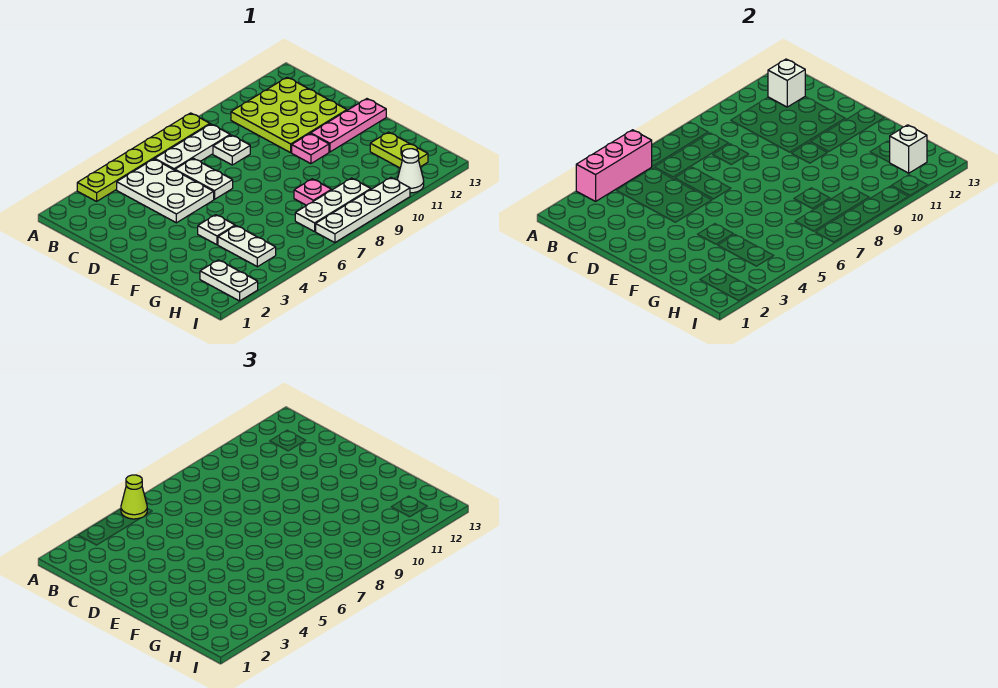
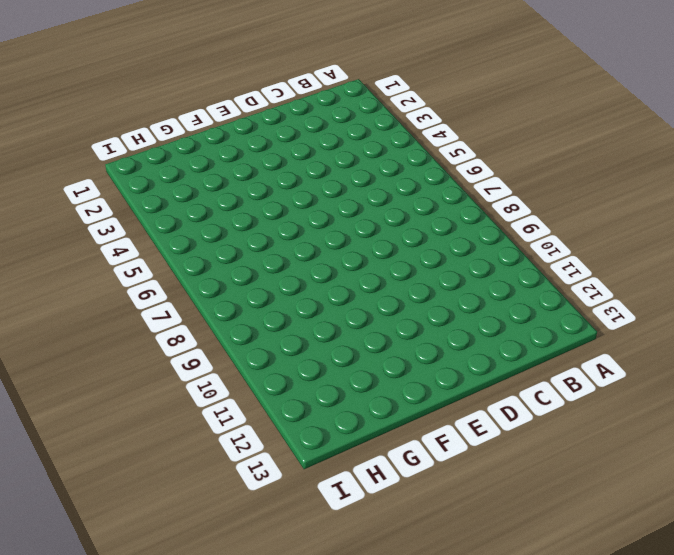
none -> lime 1x6 plate [77,113,210,201]
none -> white 2x3 plate [117,159,214,223]
none -> white 1x3 plate [155,124,230,170]

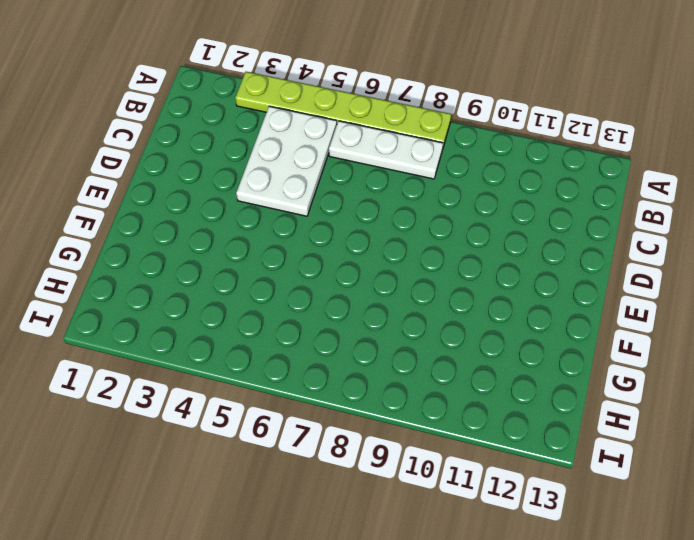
none -> lime 3x3 plate [231,77,347,153]
none -> white 1x2 plate [175,158,233,199]
none -> white 1x1 plate [213,135,250,165]

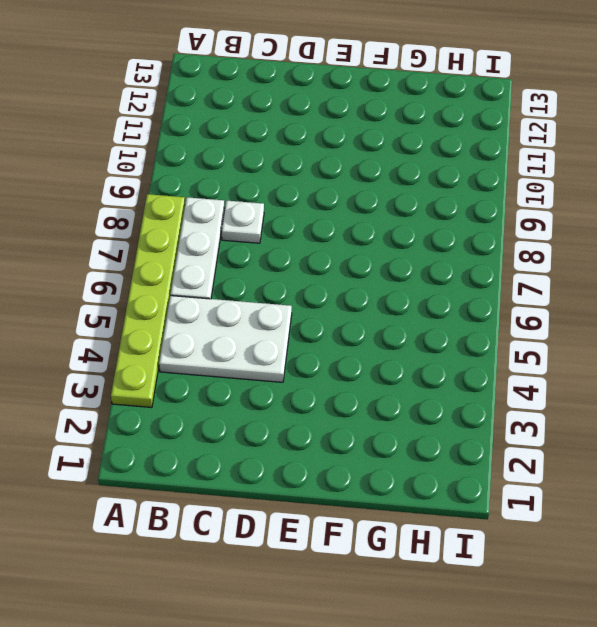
none -> lime 3x3 plate [231,77,347,153]
none -> white 1x2 plate [175,158,233,199]
none -> pink 1x1 plate [292,134,329,164]

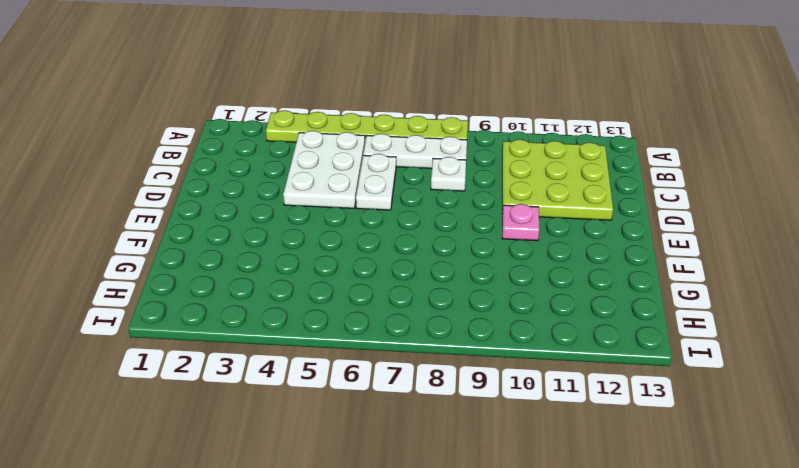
none -> pink 1x3 plate [311,99,386,152]
none -> white 1x1 plate [198,215,235,245]
none -> white 1x2 plate [218,226,276,267]

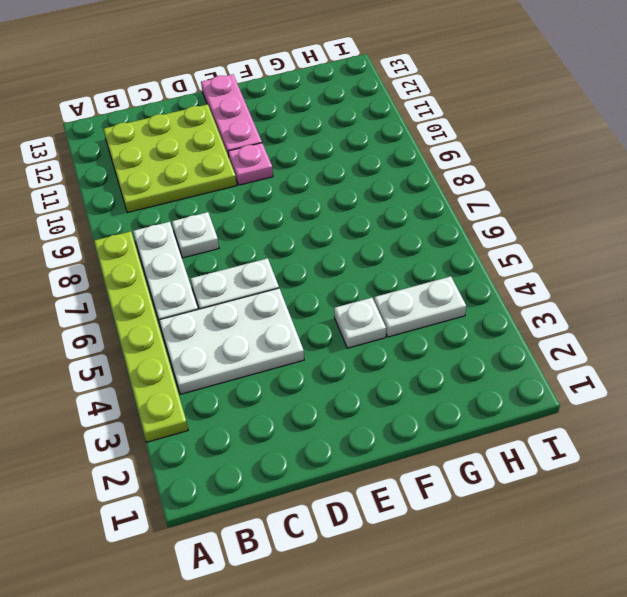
none -> pink 1x1 plate [294,179,332,205]
none -> lime 1x2 plate [370,132,428,168]
none -> white 1x2 plate [200,260,258,301]

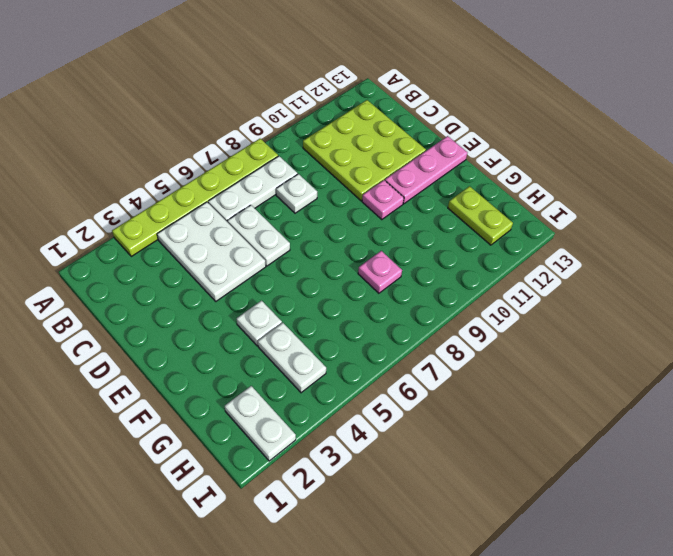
none -> white 1x3 plate [295,178,371,232]
none -> white 1x4 plate [316,178,410,243]
none -> white 1x1 cone [397,149,424,193]

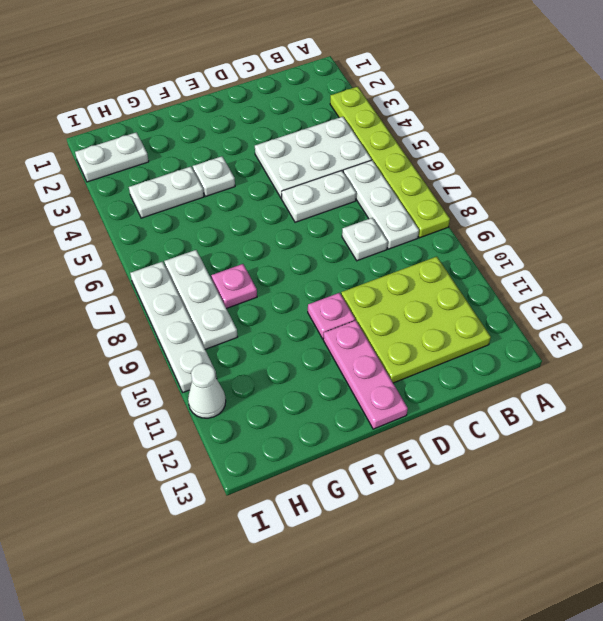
none -> lime 1x2 plate [370,132,428,168]
none -> pink 1x3 brick [576,130,652,201]
none -> white 1x1 brick [768,59,805,107]

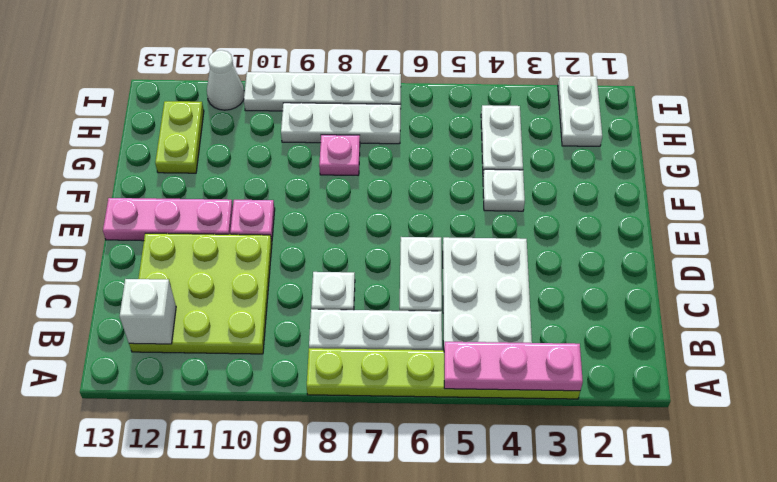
pink 1x3 plate [444,342,583,391] -> pink 1x3 brick [576,130,652,201]
none -> white 1x1 brick [889,125,927,173]
none -> lime 1x1 cone [121,475,147,519]

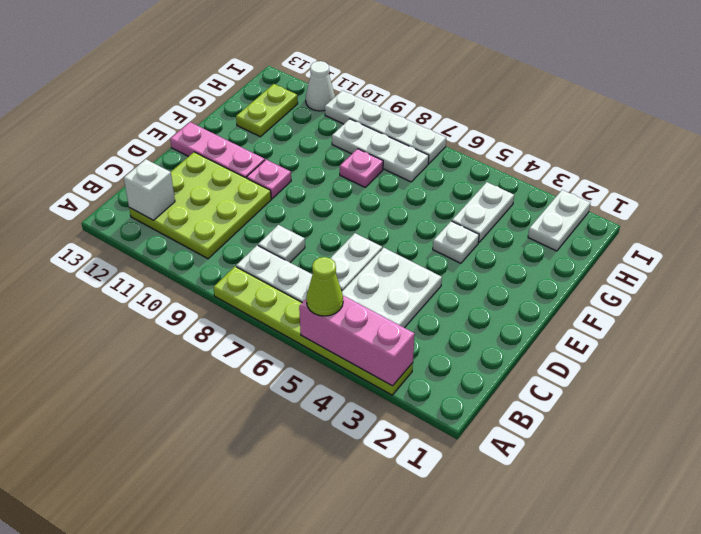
none -> white 1x1 brick [889,125,927,173]

